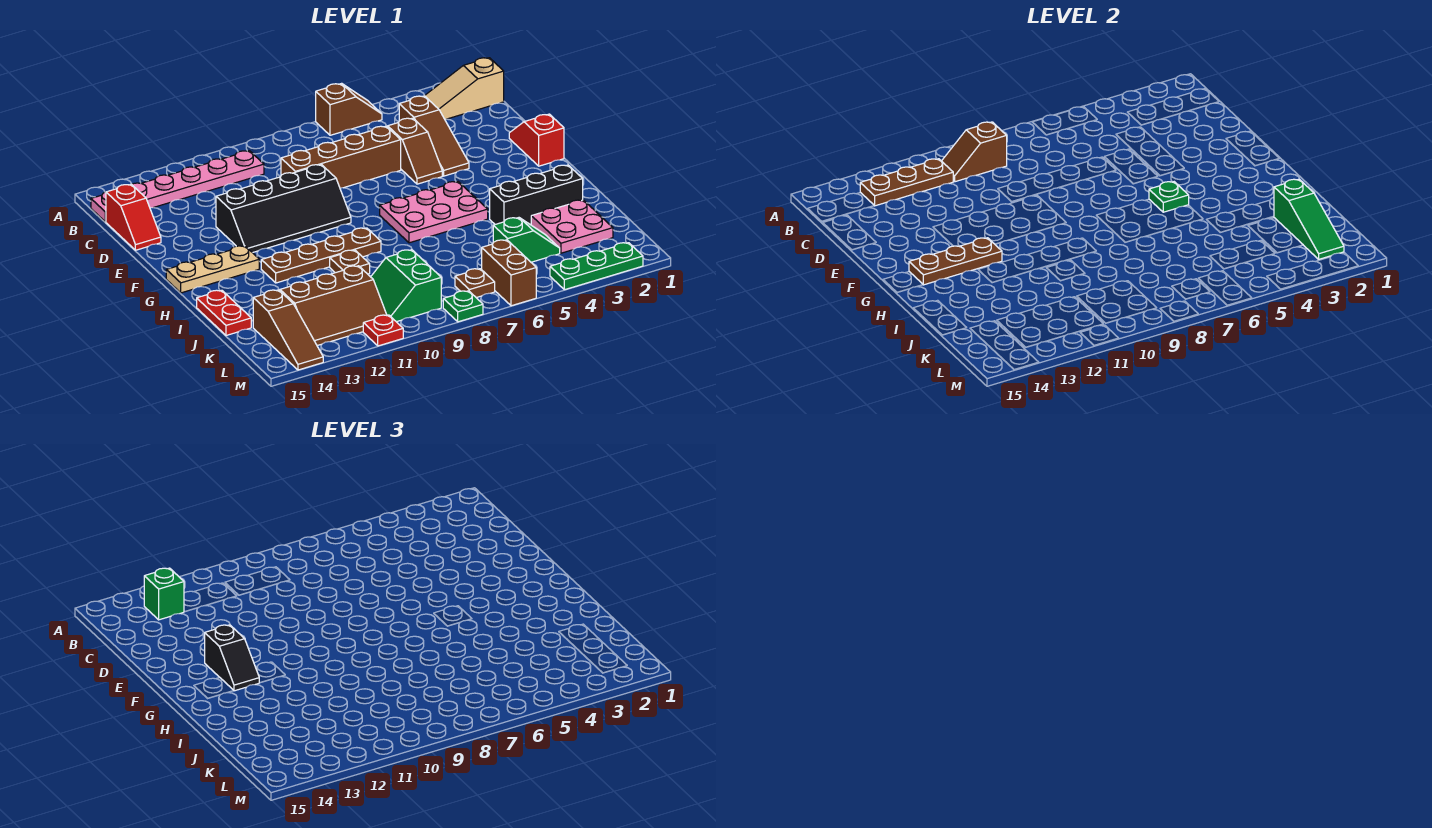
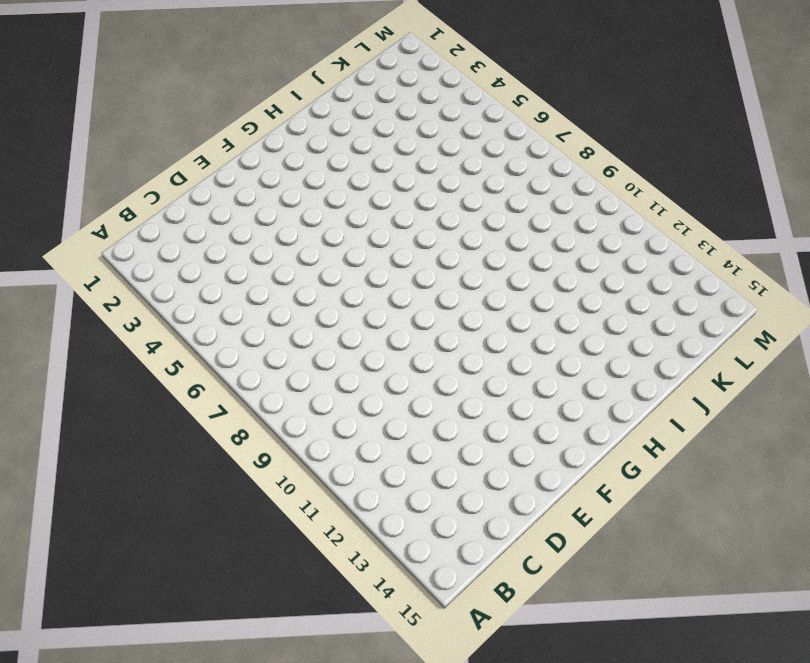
none -> brown 1x2 slope [316,83,382,135]
none -> tan 1x3 slope [425,58,504,119]
none -> pink 1x6 plate [91,151,264,222]
none -> brown 1x3 slope [399,96,469,176]

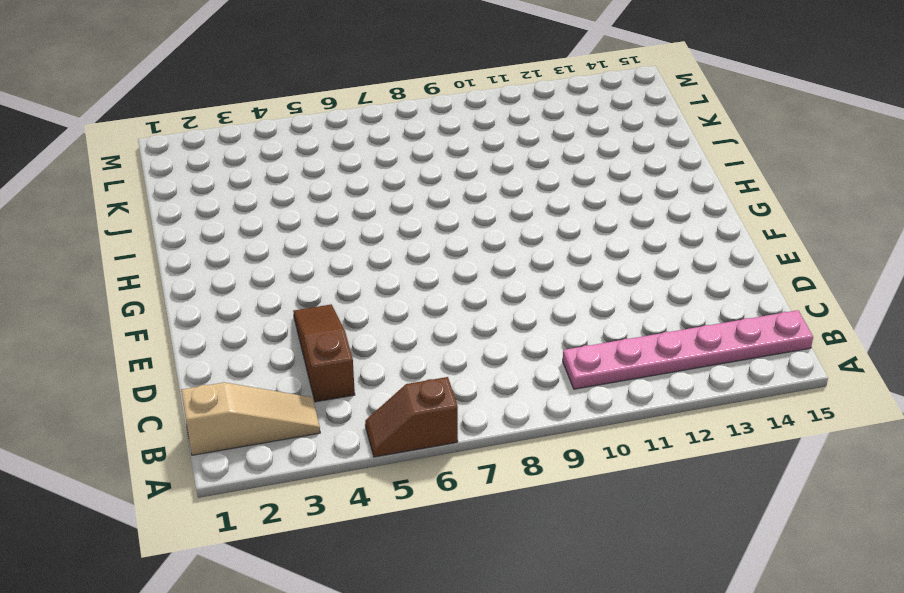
none -> red 1x2 slope [106,184,161,250]
none -> brown 1x2 slope [388,118,442,184]
none -> brown 1x4 brick [281,126,401,188]
none -> red 1x2 slope [509,114,564,166]

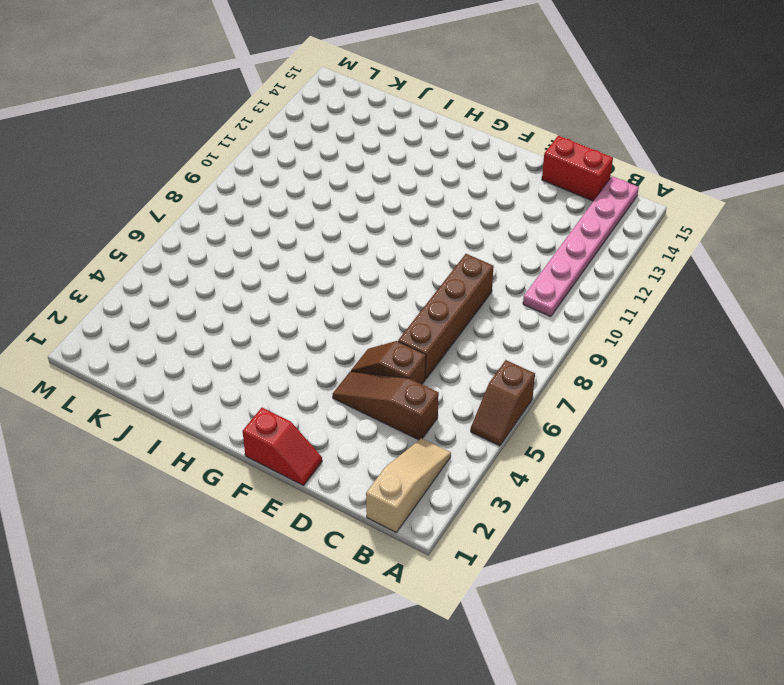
red 1x2 brick [542,135,613,201] -> red 1x2 slope [106,184,161,250]
none -> black 2x4 slope [216,165,351,253]
none -> pink 2x3 plate [380,182,488,243]
none -> tan 1x3 plate [166,246,259,293]
none -> brown 1x4 plate [261,228,381,283]

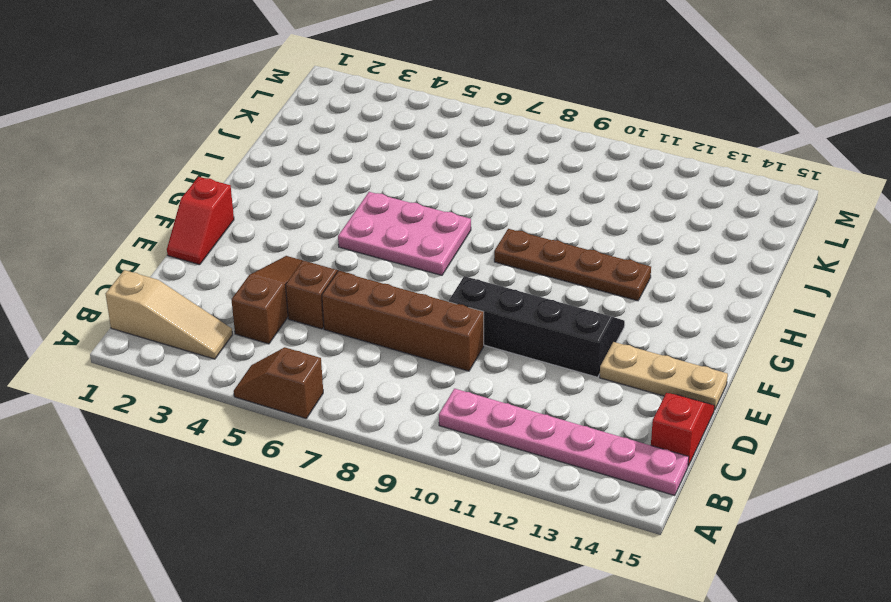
tan 1x3 plate [600,342,728,410] -> tan 1x3 plate moved to [166,246,259,293]
none -> black 1x3 brick [490,165,583,225]
none -> brown 1x1 plate [330,250,370,274]
none -> red 1x2 plate [197,290,251,335]
none -> pink 2x2 plate [531,200,613,253]

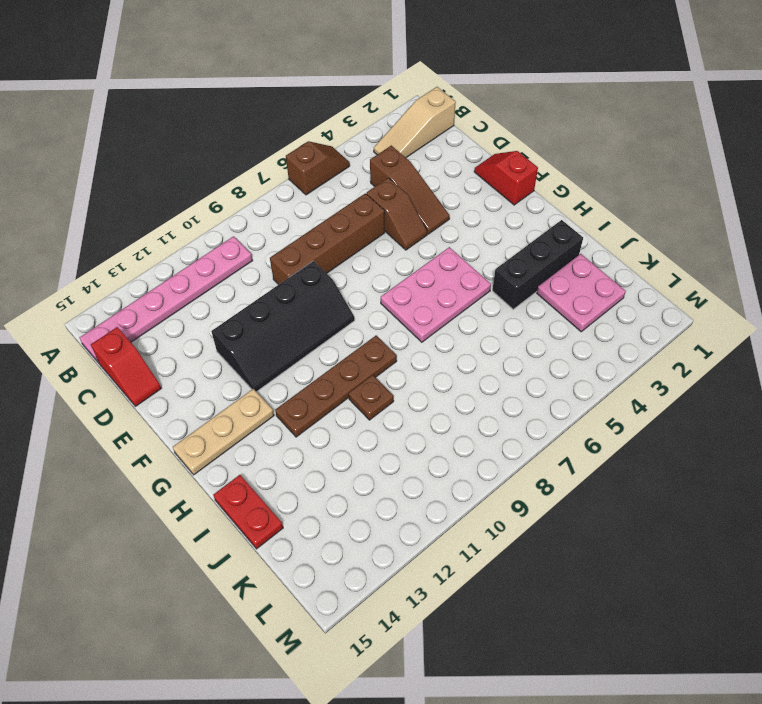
none -> green 1x2 slope [493,218,560,262]
none -> green 2x2 slope [371,250,441,322]
none -> brown 2x3 slope [280,266,387,346]
none -> brown 1x3 slope [253,290,323,370]

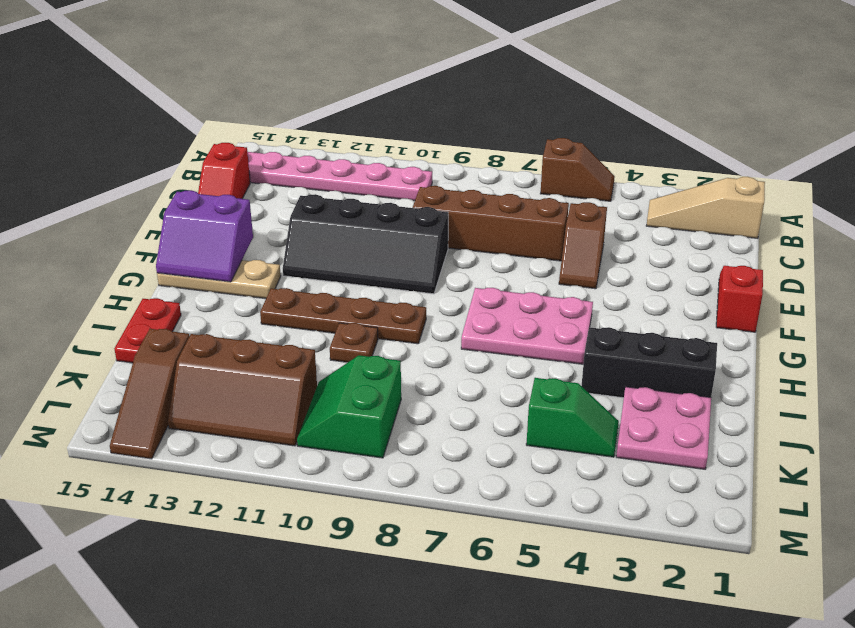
purple 2x2 slope [156,190,253,282] -> brown 1x3 plate [909,238,1002,285]
none -> brown 1x3 slope [399,96,469,176]
none -> brown 1x2 brick [482,240,536,306]
none -> brown 1x1 plate [455,269,495,298]
none -> green 1x3 plate [550,243,643,290]

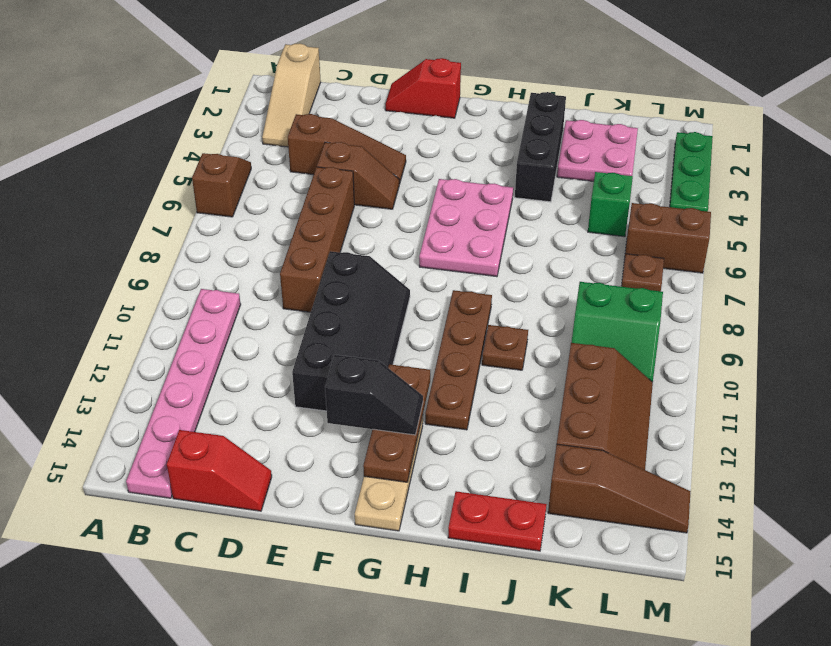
none -> green 1x1 plate [443,291,483,322]
none -> red 1x1 plate [363,315,403,346]
none -> brown 1x2 slope [942,122,1007,182]
none -> brown 1x3 plate [860,159,953,206]

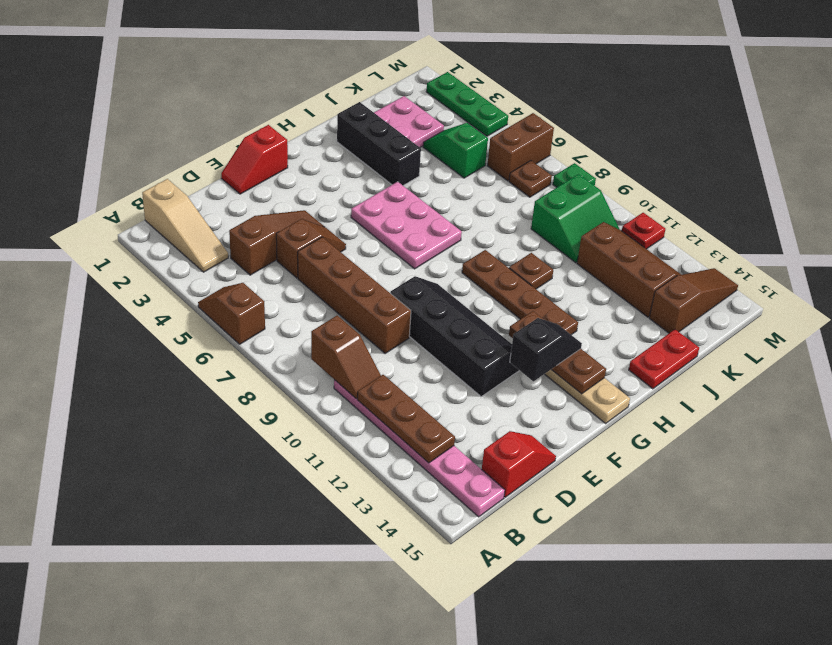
none -> green 1x1 plate [1149,182,1189,212]
none -> green 1x3 slope [1274,179,1344,259]
none -> green 1x1 brick [144,568,184,620]

